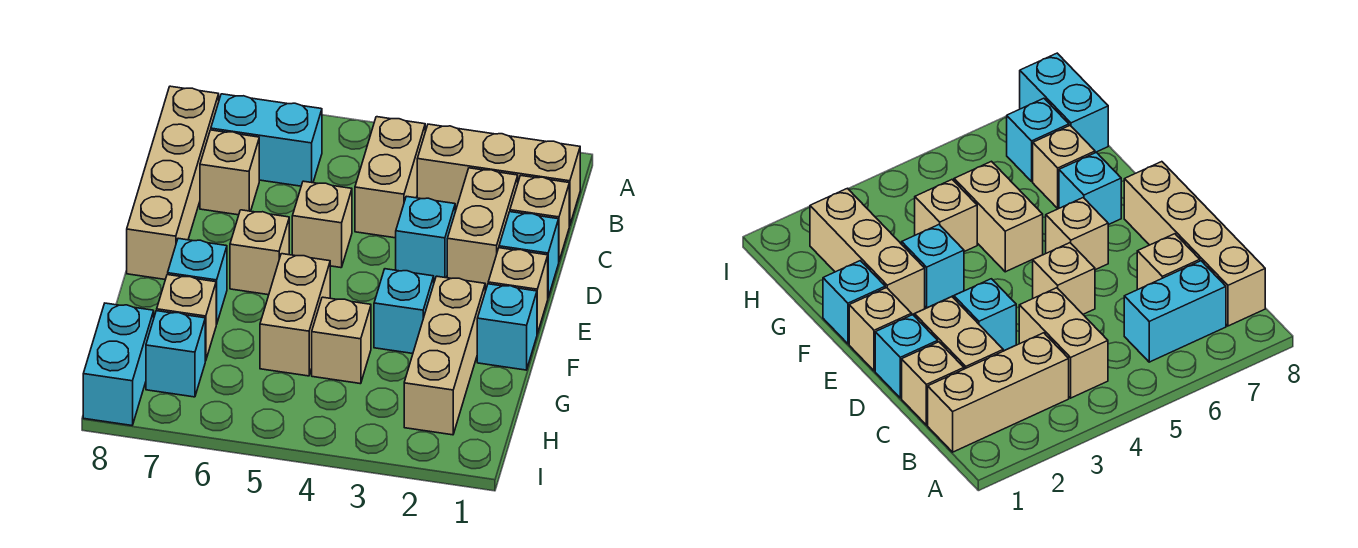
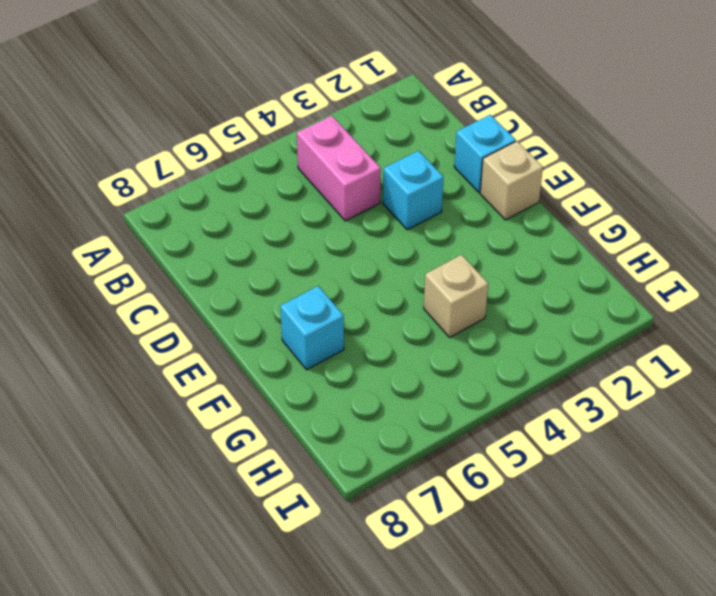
pink 1x2 brick [297,116,381,221] -> tan 1x2 brick [355,117,425,238]
none -> tan 1x3 brick [417,124,580,226]
none -> cyan 1x2 brick [211,94,322,186]
none -> tan 1x4 brick [127,86,219,280]

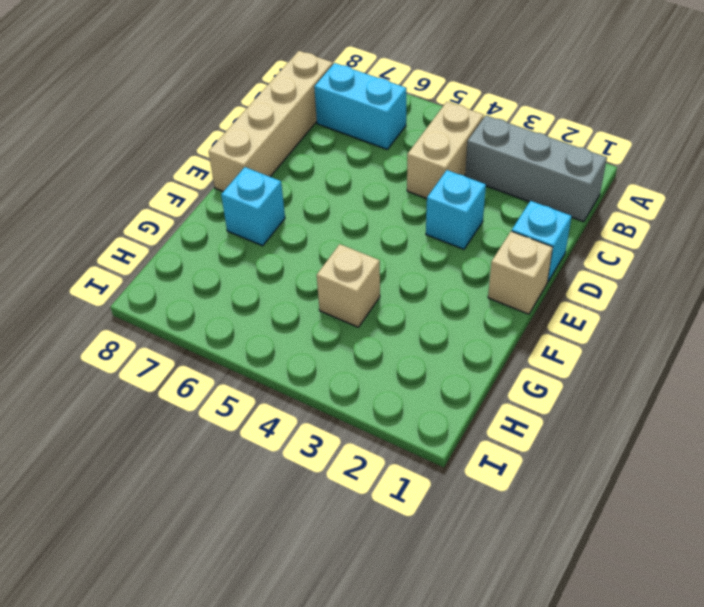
grey 1x3 brick [465,115,607,222] -> tan 1x3 brick [417,124,580,226]
none -> tan 1x1 brick [510,175,569,261]
none -> tan 1x2 brick [447,168,518,289]
none -> tan 1x1 brick [200,130,259,215]

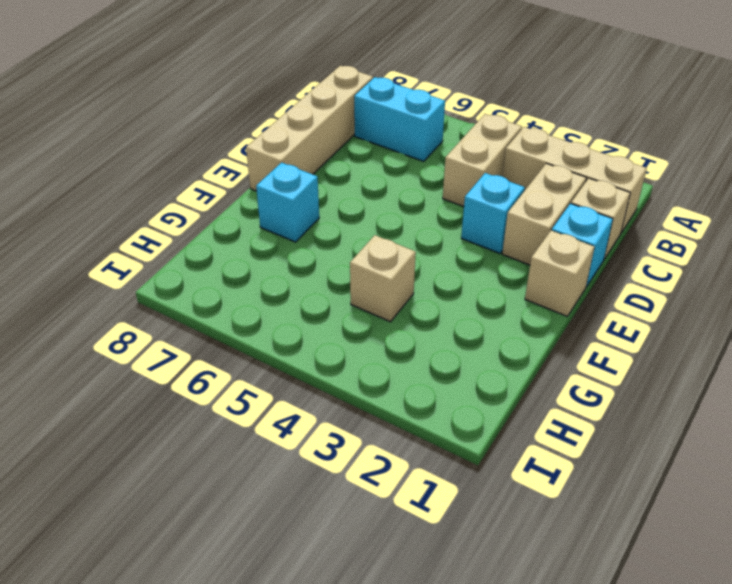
none -> tan 1x1 brick [200,130,259,215]
none -> tan 1x1 brick [292,181,352,268]
none -> tan 1x1 brick [230,210,289,295]

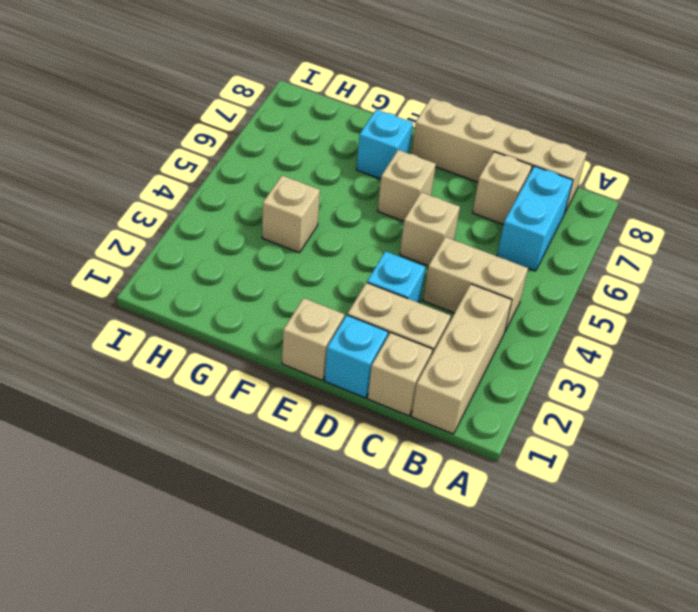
none -> cyan 1x1 brick [477,284,537,370]
none -> tan 1x3 brick [404,276,485,435]
none -> cyan 1x1 brick [374,269,434,354]

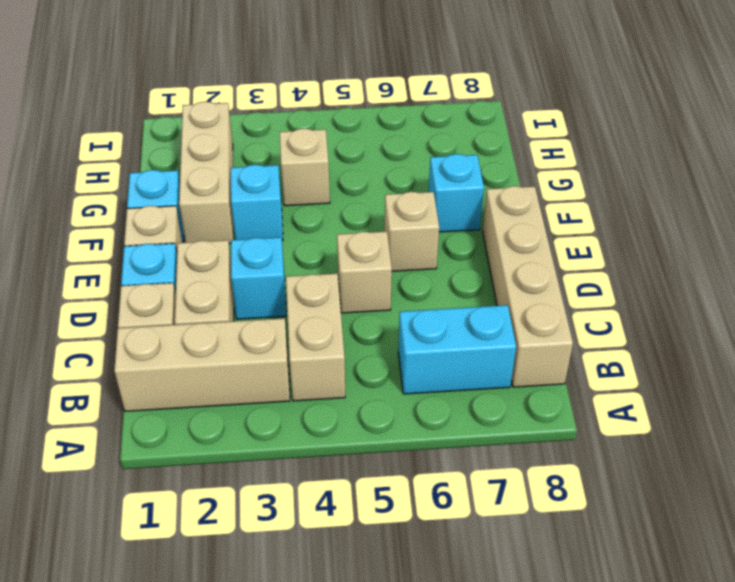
none -> tan 1x1 brick [200,130,259,215]
none -> tan 1x2 brick [260,254,330,376]
none -> tan 1x1 brick [157,275,216,361]

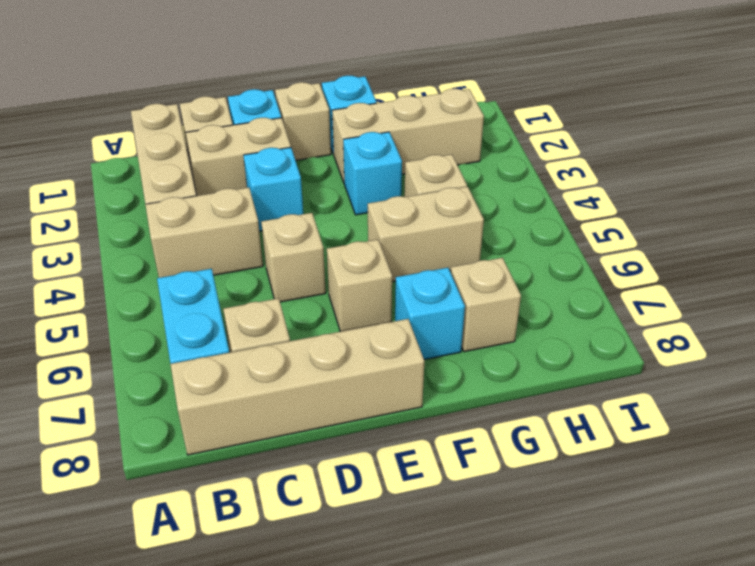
none -> cyan 1x1 brick [146,311,205,397]
none -> cyan 1x2 brick [83,303,154,425]

